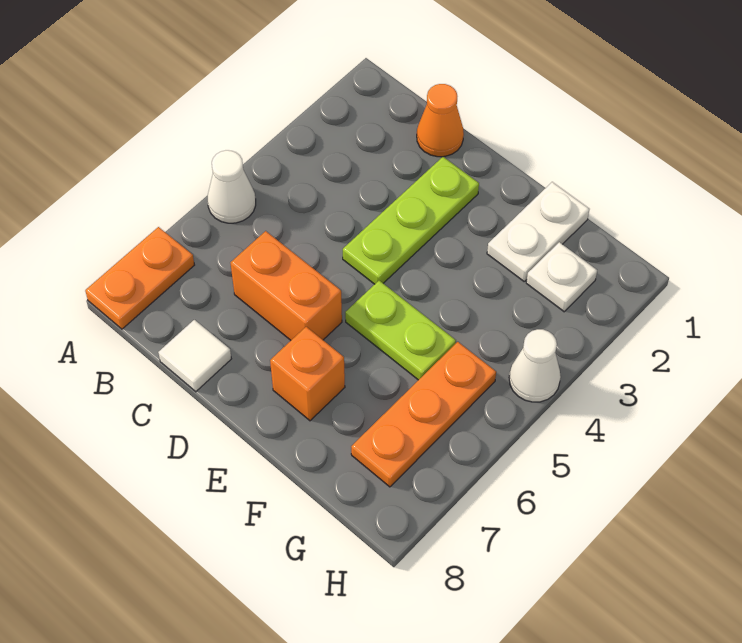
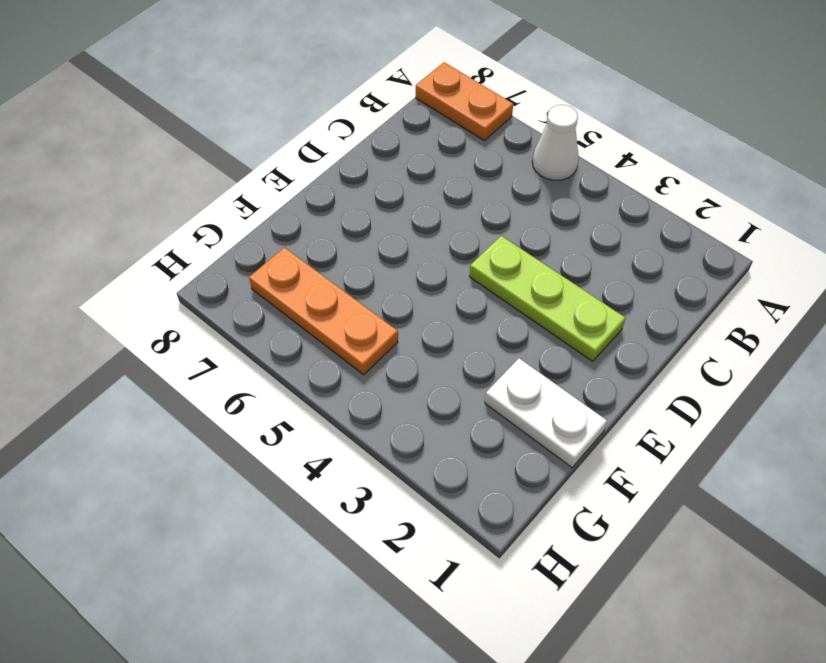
none -> orange 1x1 cone [417,84,464,157]
none -> orange 1x2 brick [231,231,342,340]
none -> white 1x1 tile [158,320,231,392]

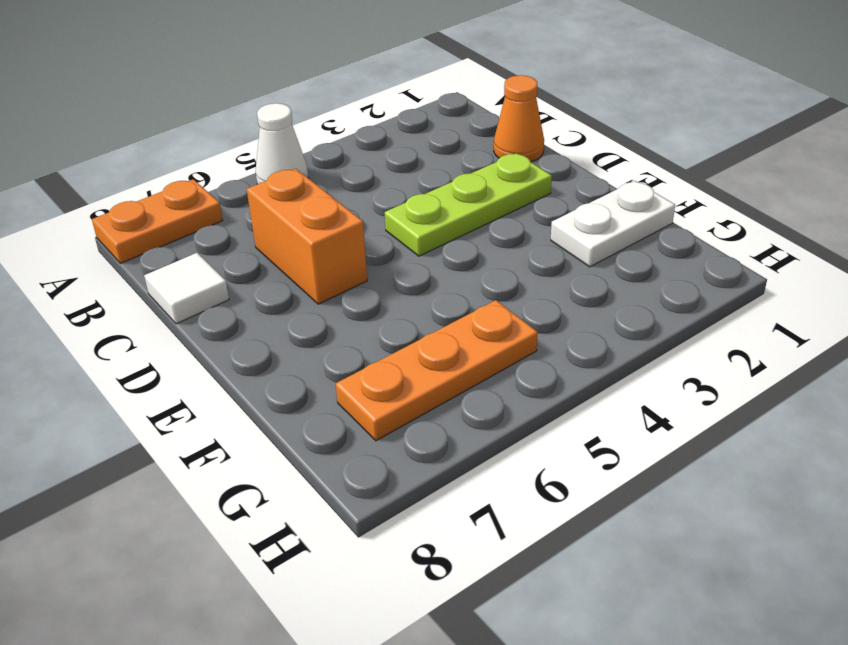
none -> lime 1x2 plate [345,281,456,380]
none -> orange 1x1 brick [270,327,345,421]
none -> white 1x1 plate [526,242,597,312]

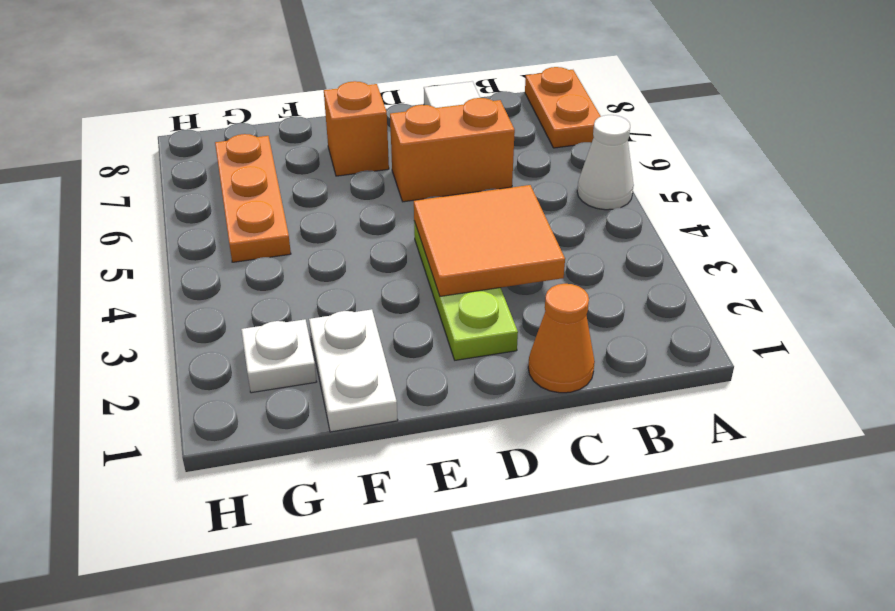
orange 2x2 tile [414,185,565,296] -> none
none -> lime 1x2 plate [345,281,456,380]
none -> white 1x1 cone [509,329,561,402]

